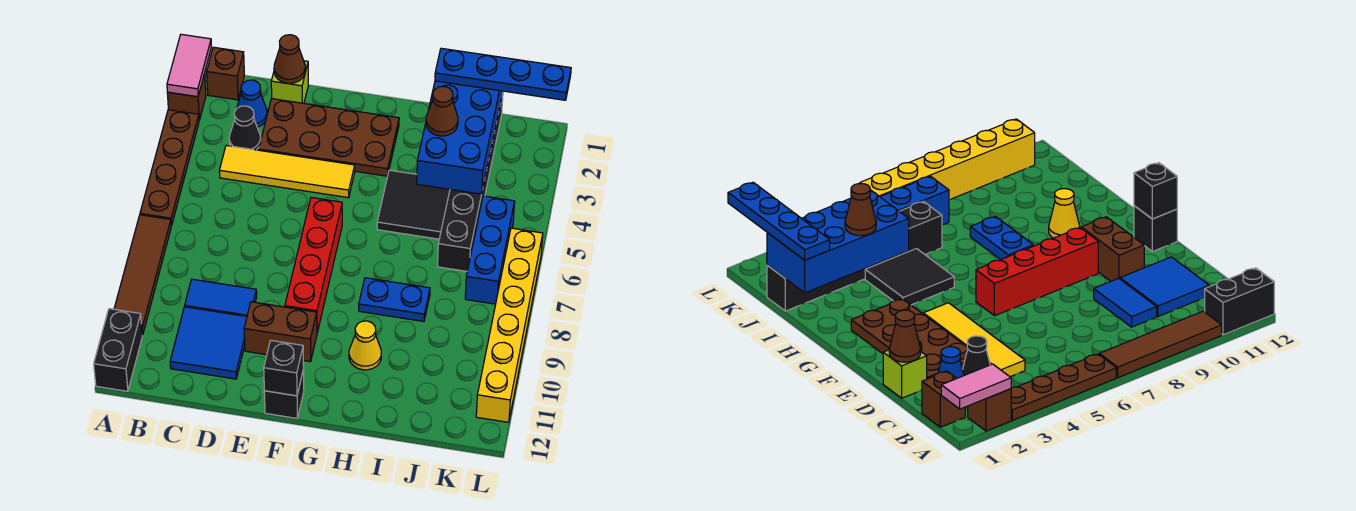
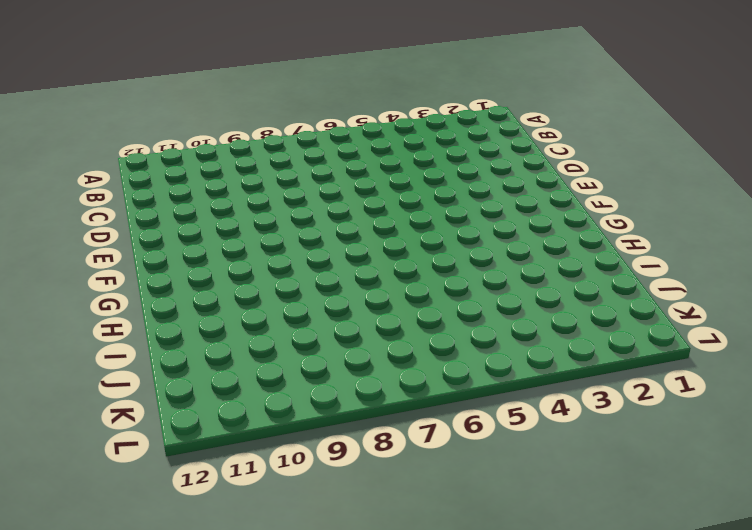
none -> brown 1x1 brick [167,74,206,120]
none -> brown 1x4 plate [140,110,199,225]
none -> brown 1x4 tile [114,215,171,335]

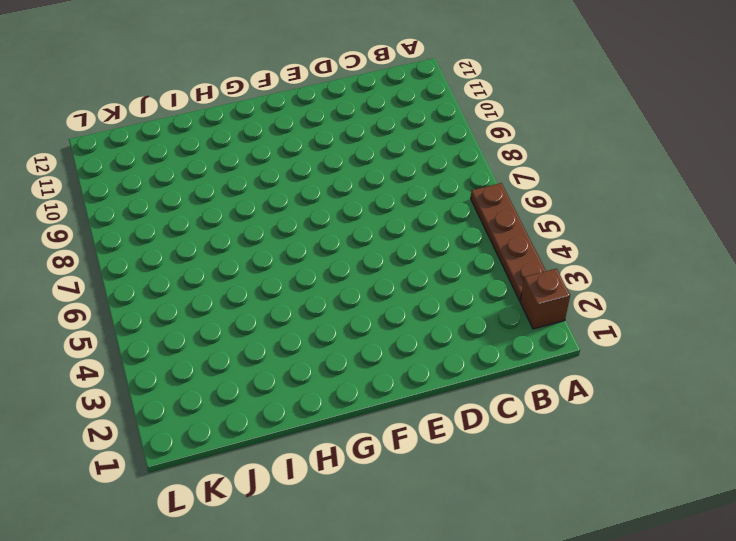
none -> brown 1x4 tile [114,215,171,335]
none -> black 1x2 brick [94,309,142,391]
none -> brown 1x1 brick [207,47,244,100]

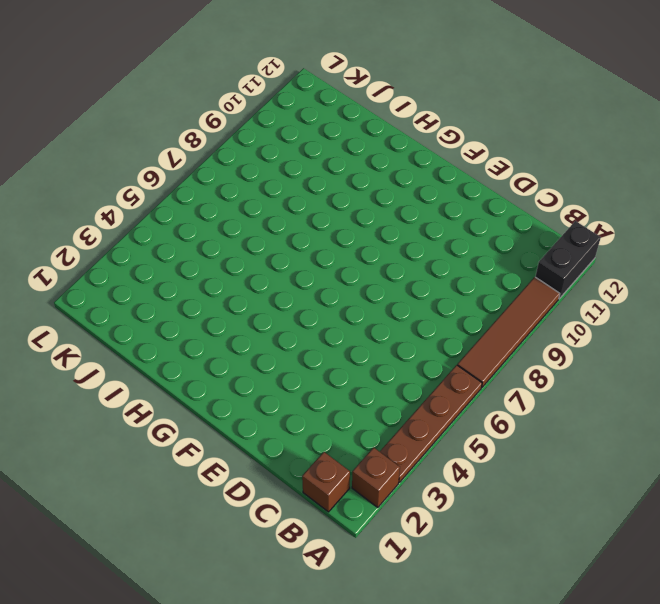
none -> blue 1x1 cone [237,80,267,127]
none -> black 1x1 cone [229,106,261,150]
none -> yellow 1x4 tile [219,145,355,198]

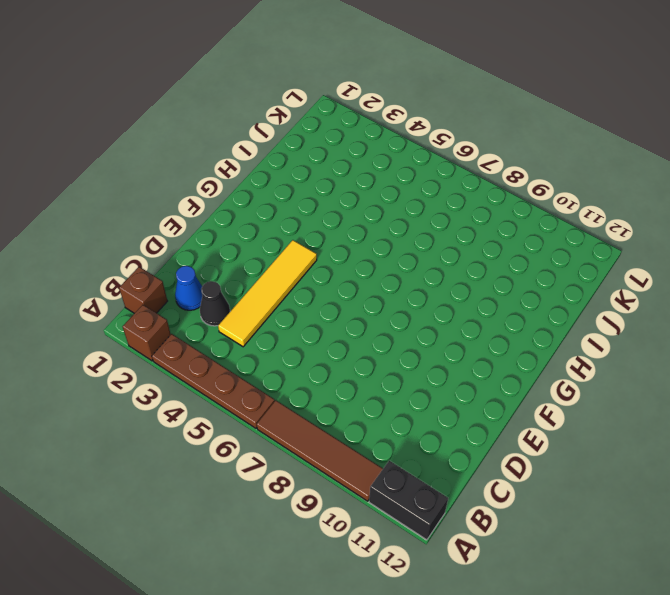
none -> blue 1x2 tile [185,279,257,316]
none -> blue 2x2 tile [170,307,247,379]
none -> lime 1x1 brick [271,61,308,103]

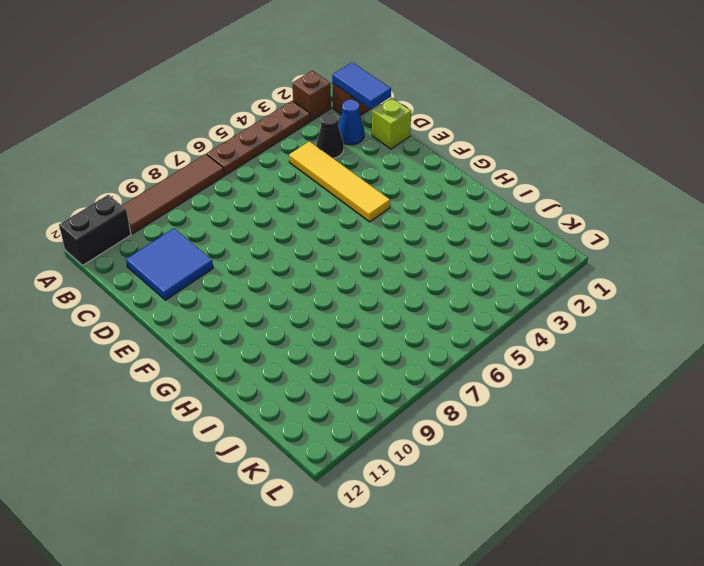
blue 1x2 tile [332,63,391,109] -> blue 1x2 tile moved to [185,279,257,316]
none -> brown 2x4 plate [259,99,399,176]
none -> brown 1x2 brick [244,302,317,362]
none -> red 1x4 brick [285,198,342,332]

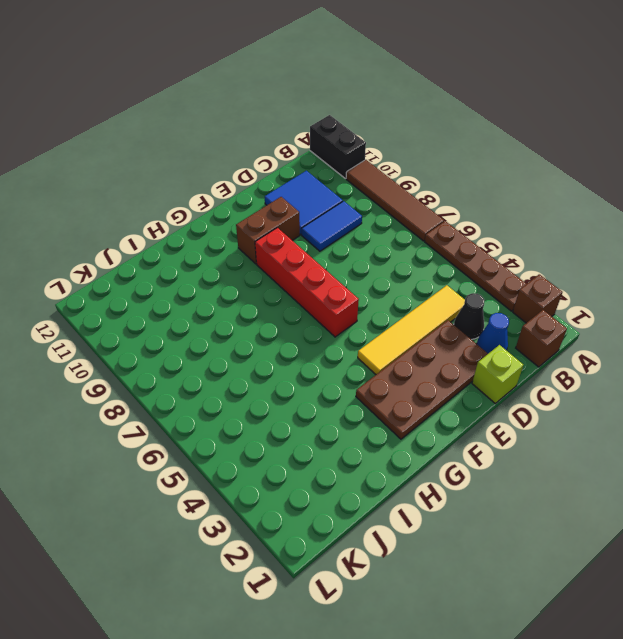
none -> black 1x1 brick [264,369,304,418]
none -> black 2x2 tile [377,170,450,239]
none -> blue 1x2 plate [359,278,430,322]

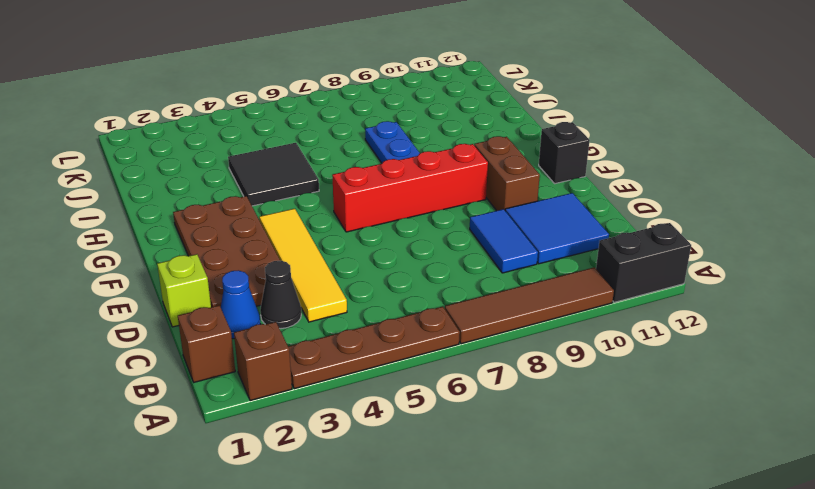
none -> yellow 1x1 cone [349,321,381,370]
none -> black 1x6 brick [438,93,503,271]
none -> blue 1x3 brick [465,196,515,304]

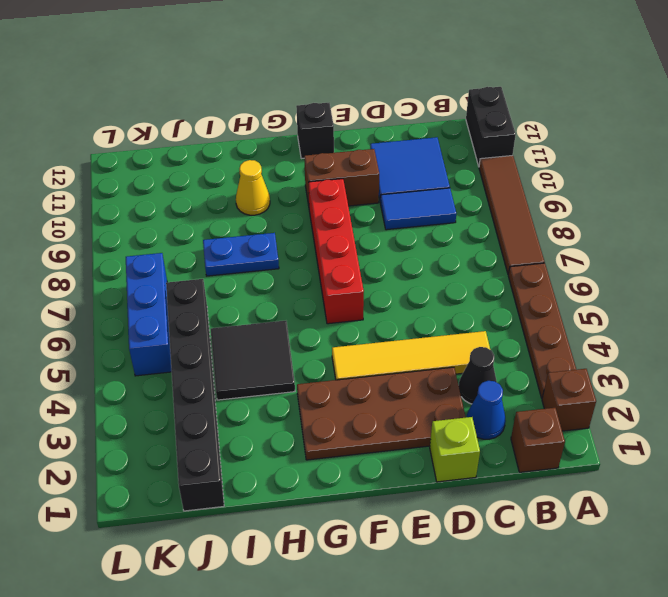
none -> yellow 1x6 brick [476,228,543,422]
none -> pink 1x2 tile [167,34,212,97]
none -> brown 1x1 cone [274,35,305,83]

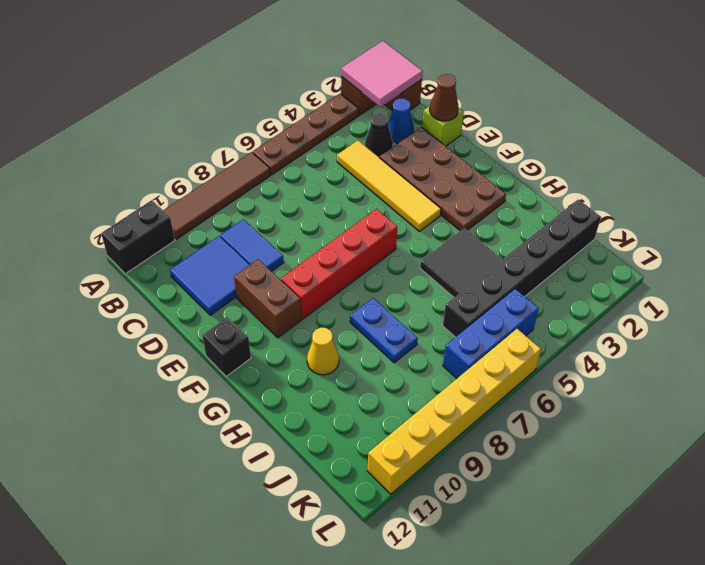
pink 2x2 tile [341,41,423,107] -> pink 1x2 tile [167,34,212,97]
none -> black 1x1 brick [264,340,304,396]
none -> blue 2x4 brick [417,81,503,194]
none -> blue 1x4 plate [435,48,571,100]

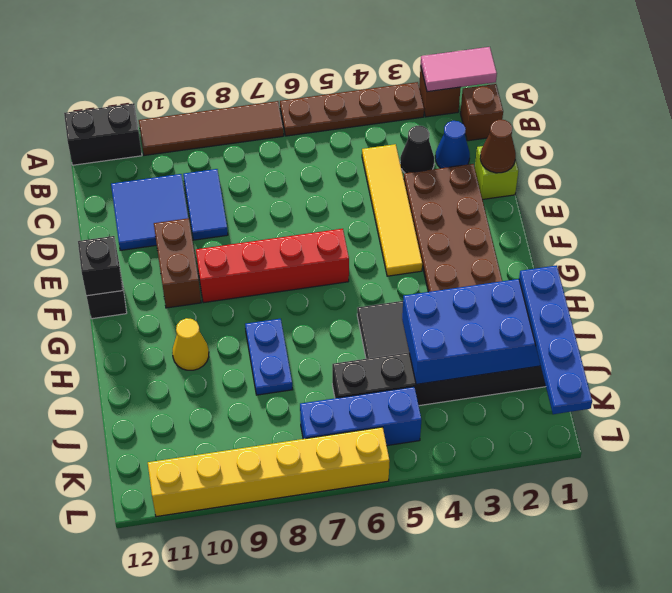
none -> brown 1x1 cone [426,86,458,136]

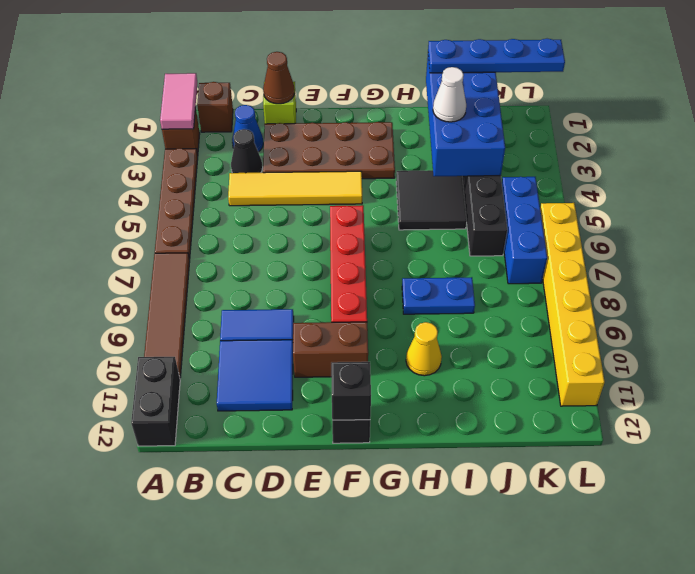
white 1x1 cone [433,67,466,122] -> brown 1x1 cone [426,86,458,136]

